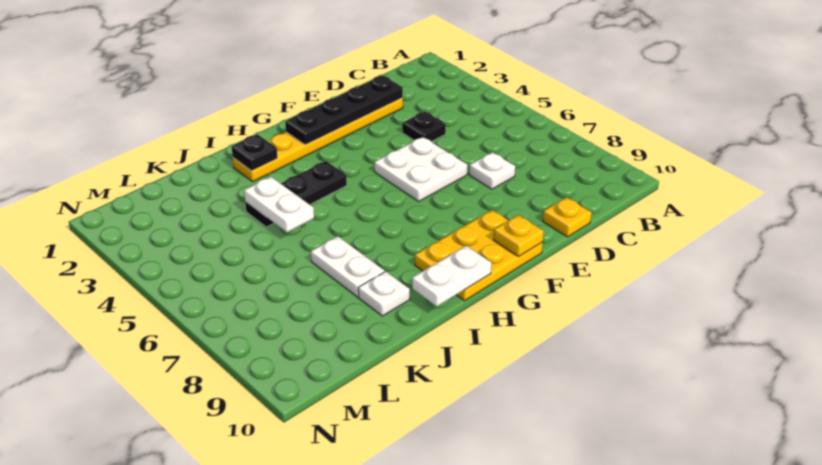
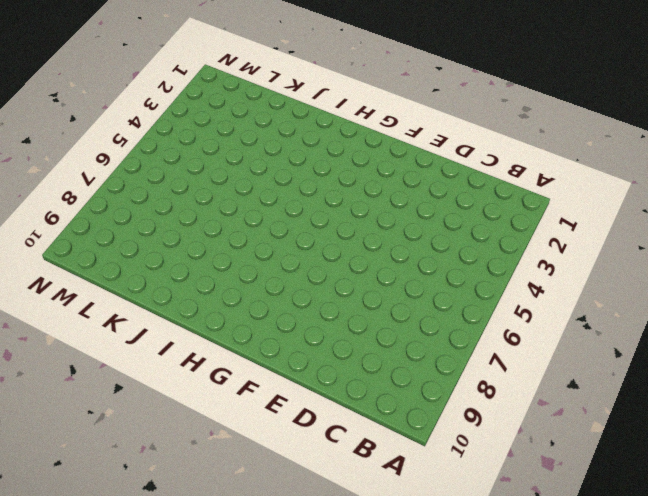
none -> yellow 1x6 plate [233,98,403,182]
none -> black 1x1 plate [402,112,446,142]
none -> white 1x1 plate [469,152,515,189]

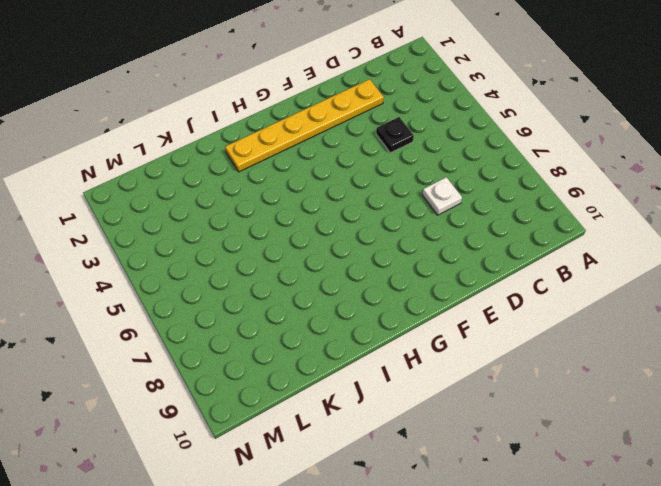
none -> yellow 1x1 plate [543,197,592,237]
none -> white 2x2 plate [375,137,467,201]
none -> yellow 2x3 plate [415,210,543,301]

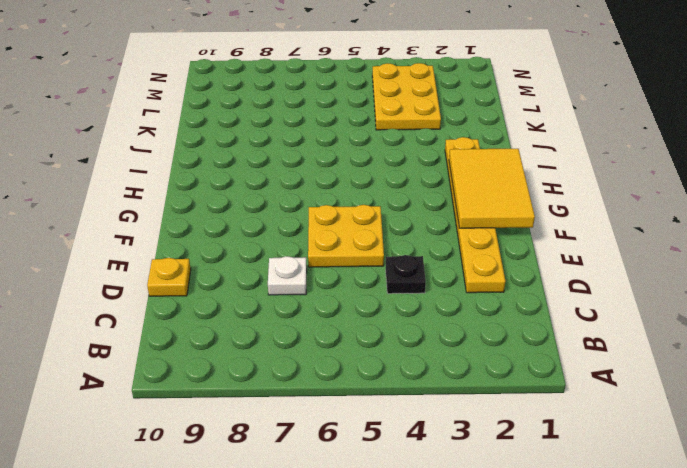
yellow 2x2 plate [308,205,384,267] -> white 2x2 plate [375,137,467,201]
yellow 2x3 tile [449,149,535,228] -> black 1x4 plate [285,76,403,145]
yellow 2x3 plate [372,63,441,130] -> yellow 2x3 plate moved to [415,210,543,301]
none -> black 1x3 plate [245,161,347,227]
none -> white 1x2 plate [311,236,385,297]
none -> white 1x1 plate [358,271,410,316]

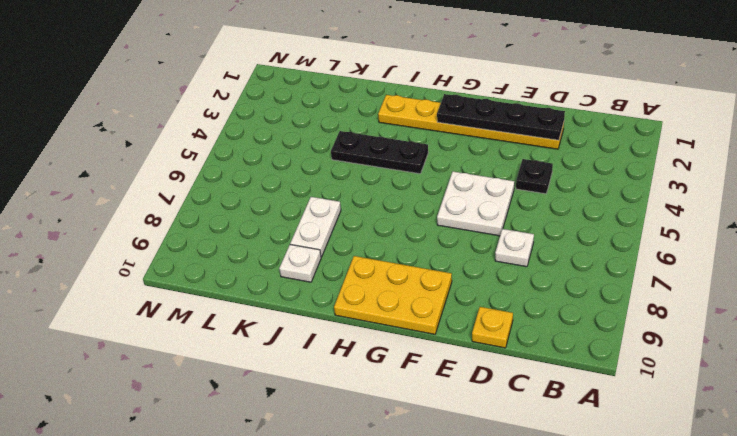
none -> yellow 1x1 plate [494,215,544,257]
none -> white 1x2 plate [412,246,491,306]
none -> black 1x1 plate [232,134,277,171]

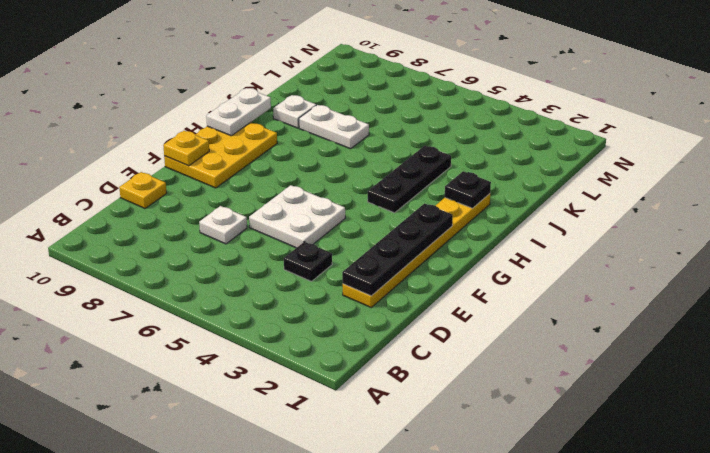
none -> white 1x2 plate [244,177,314,232]

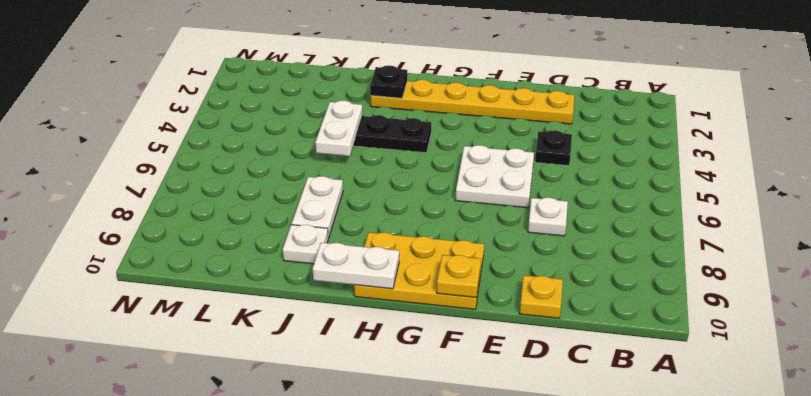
none -> black 1x4 plate [285,76,403,145]

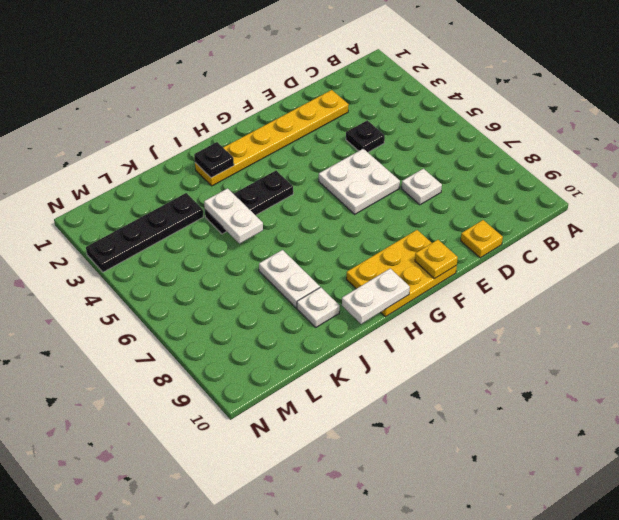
black 1x4 plate [86,193,203,272] -> black 1x4 plate moved to [285,76,403,145]

